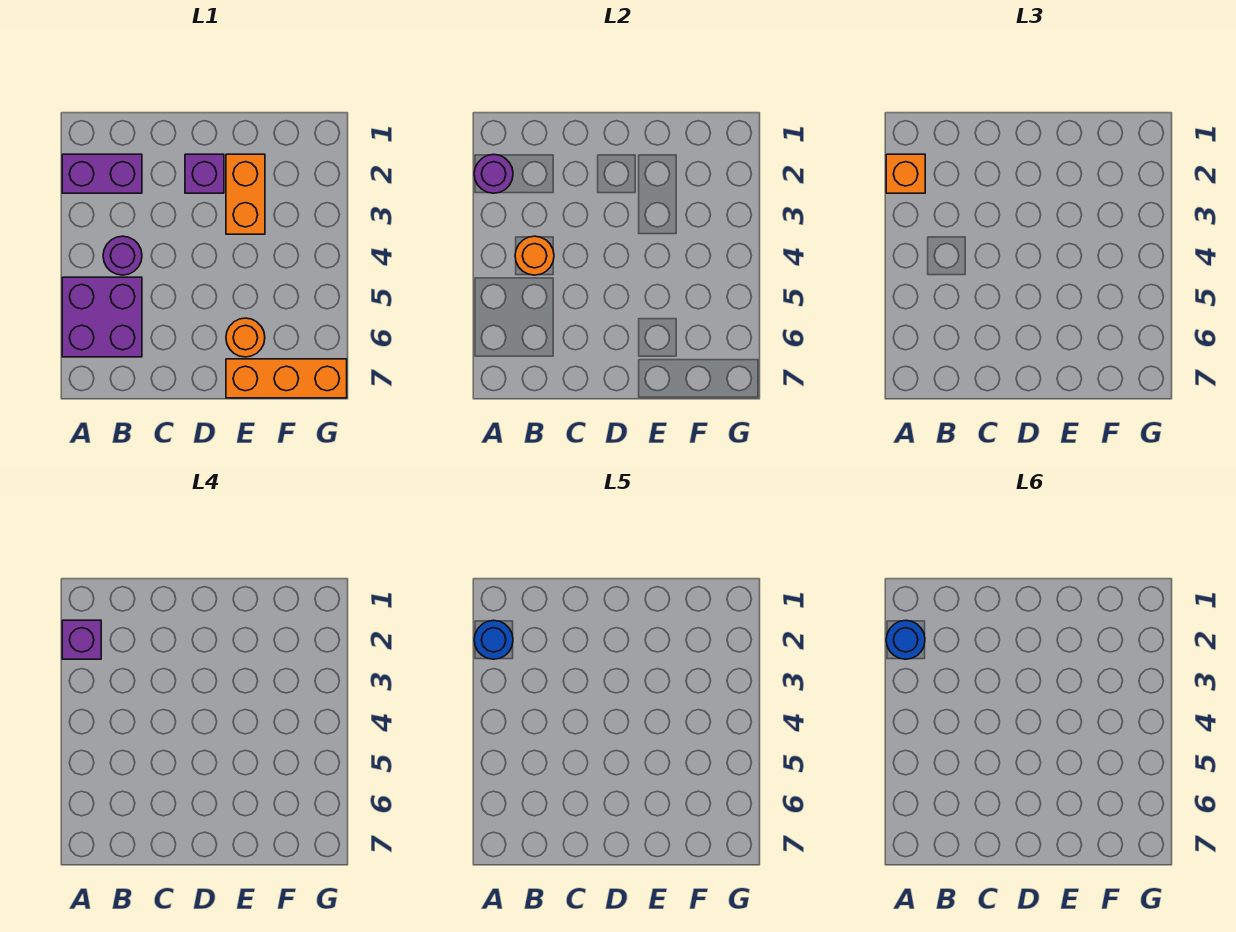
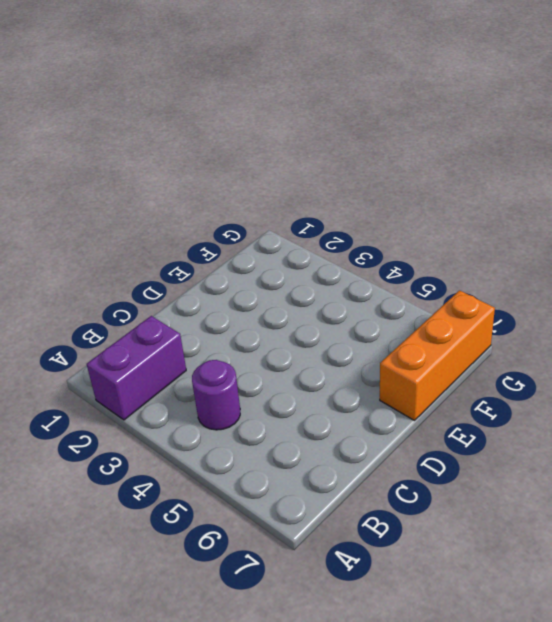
none -> purple 2x2 brick [62,277,142,357]
none -> purple 1x1 brick [185,154,224,193]
none -> orange 1x2 brick [226,154,265,234]

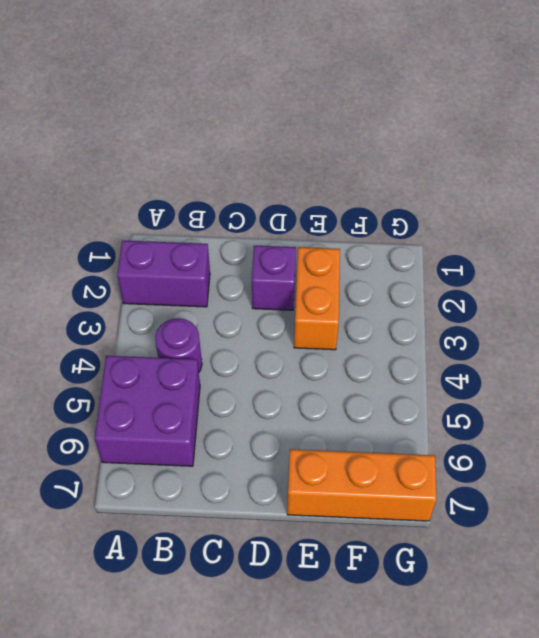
none -> orange 1x1 round brick [226,318,265,357]
none -> purple 1x1 round brick [474,154,513,193]
none -> orange 1x1 round brick [515,236,554,275]

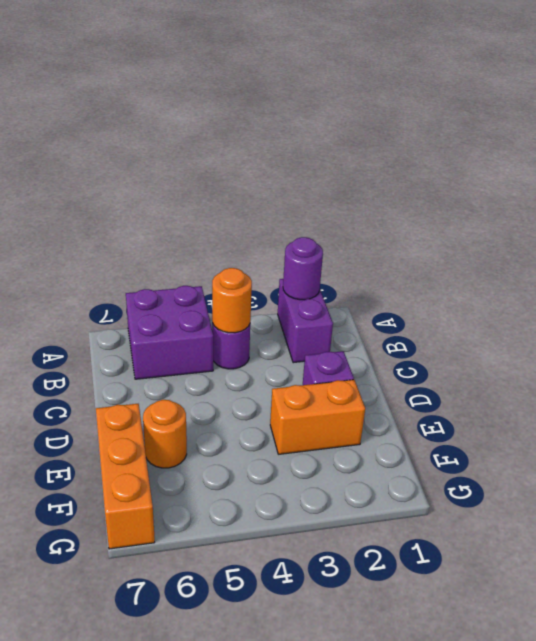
none -> orange 1x1 brick [886,154,925,193]
none -> purple 1x1 brick [62,620,101,659]
none -> blue 1x1 round brick [474,620,513,659]

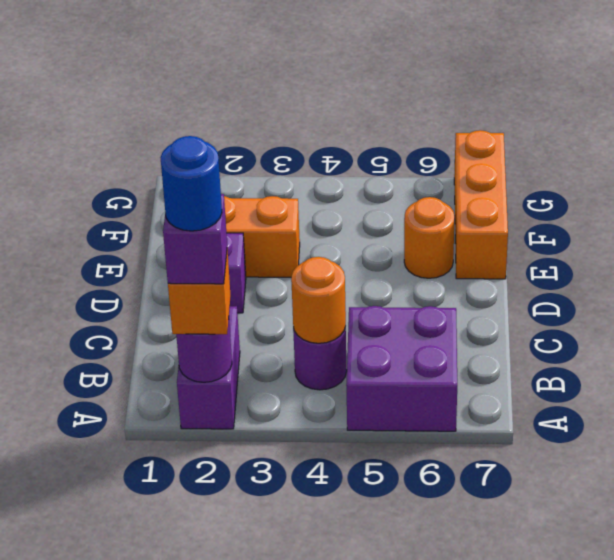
none -> blue 1x1 round brick [886,620,925,659]

